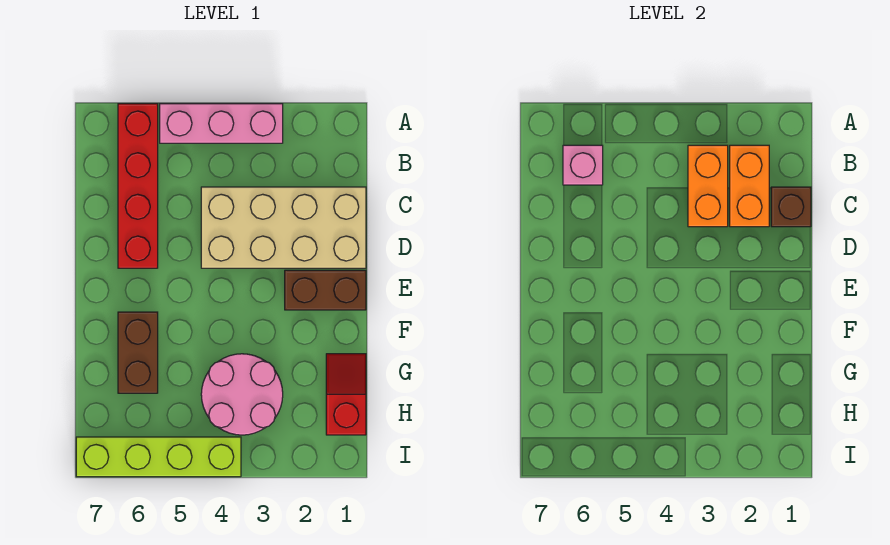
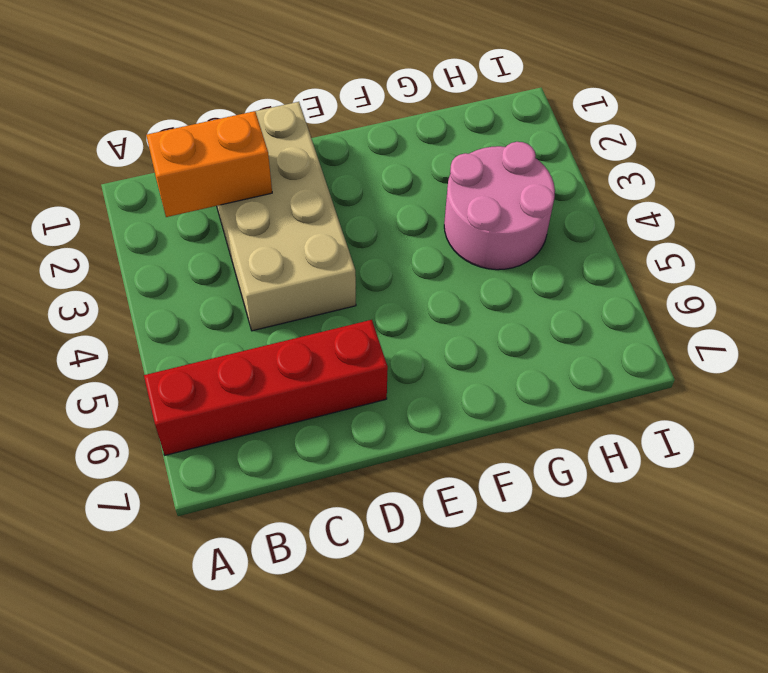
none -> pink 1x3 brick [160,104,283,143]
none -> brown 1x2 brick [285,270,366,310]
none -> brown 1x2 brick [118,312,158,393]

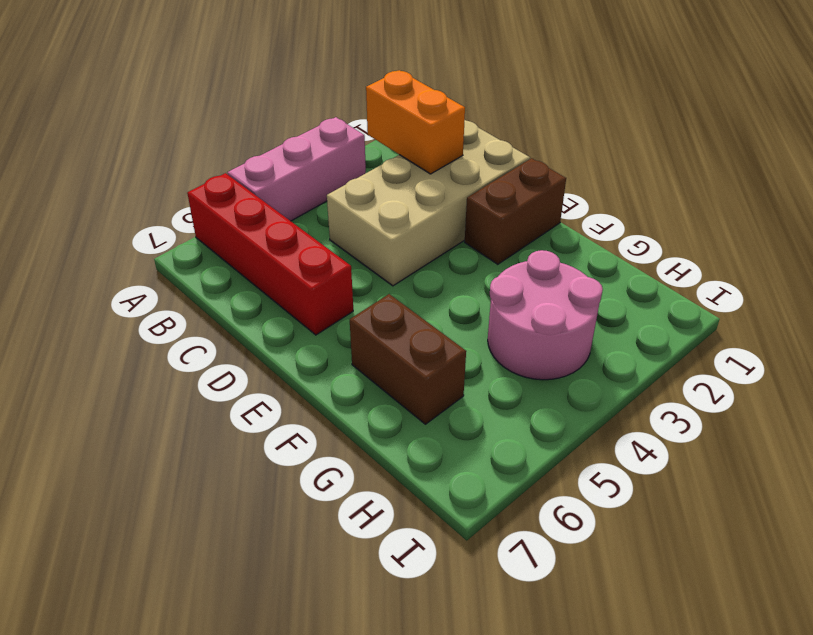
none -> red 1x2 slope [326,354,366,435]
none -> lime 1x4 brick [76,437,241,477]
none -> orange 1x2 brick [688,145,728,227]

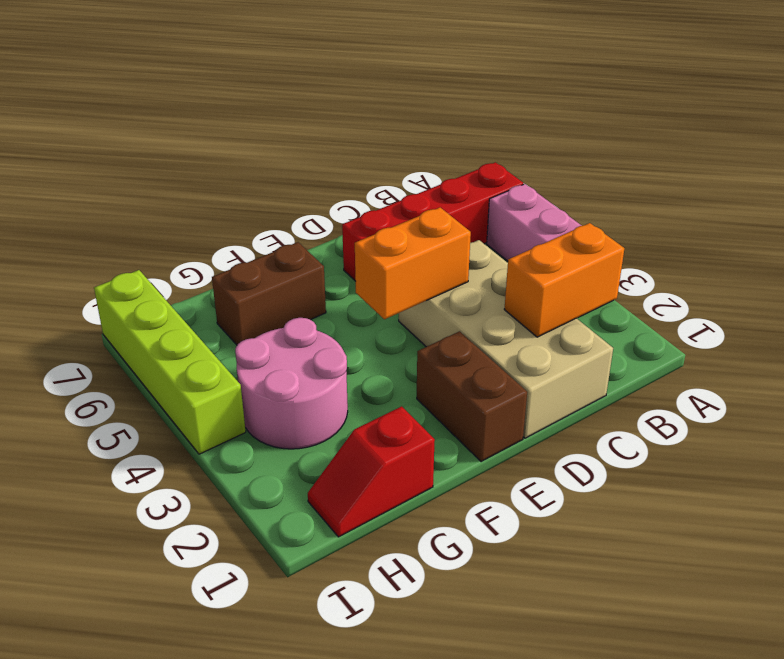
orange 1x2 brick [355,207,471,319] -> orange 1x2 brick moved to [688,145,728,227]
red 1x2 slope [308,406,435,537] -> red 1x2 slope turned to [326,354,366,435]
none -> pink 1x1 brick [563,145,603,185]
none -> brown 1x1 brick [771,187,811,227]

